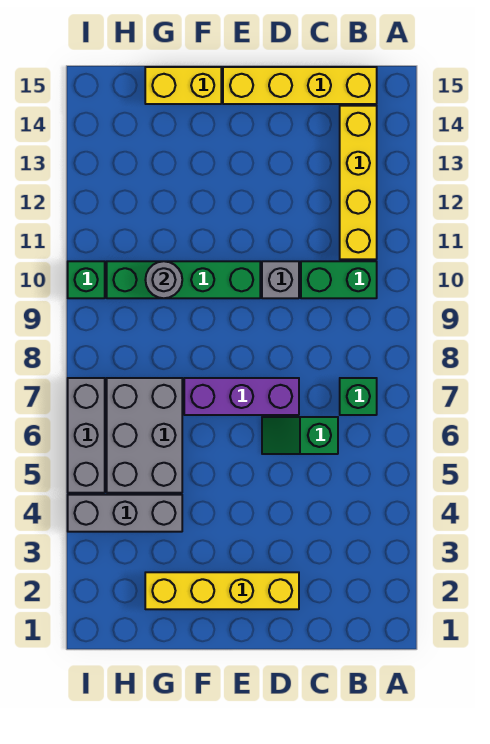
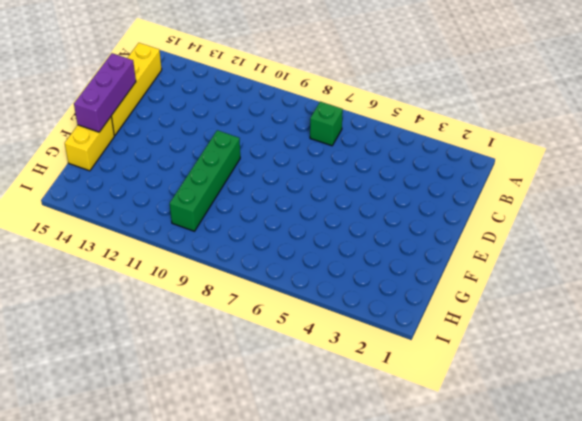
purple 1x3 brick [74,53,136,132] -> purple 1x3 brick moved to [184,378,299,415]
none -> green 1x2 brick [301,261,377,298]
none -> yellow 1x4 brick [340,106,377,259]
none -> green 1x2 slope [262,417,338,454]

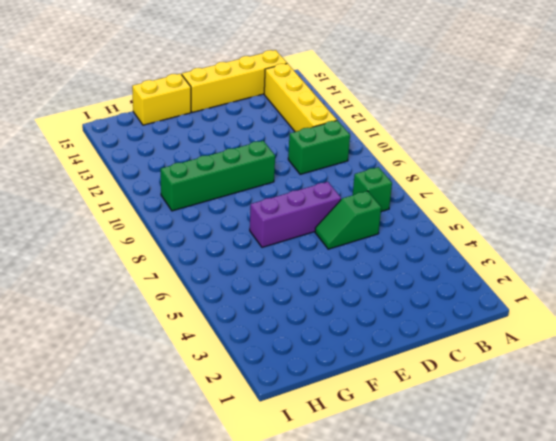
none -> yellow 1x4 brick [145,572,299,609]
none -> grey 1x1 brick [262,261,299,298]
none -> grey 1x3 brick [68,495,182,532]

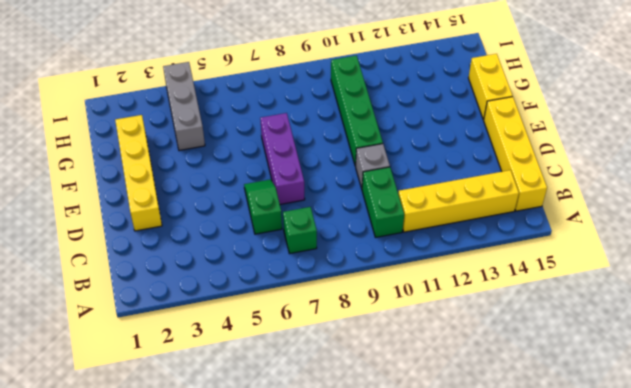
none -> grey 2x3 brick [107,378,182,493]
none -> grey 1x3 brick [68,378,105,493]
none -> green 1x1 brick [68,261,105,298]

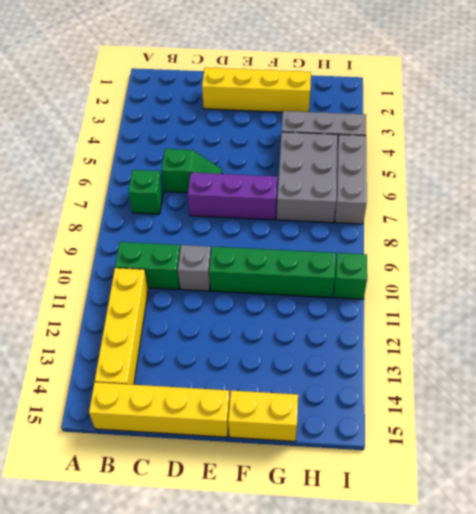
none -> grey 1x1 round brick [145,261,182,298]

